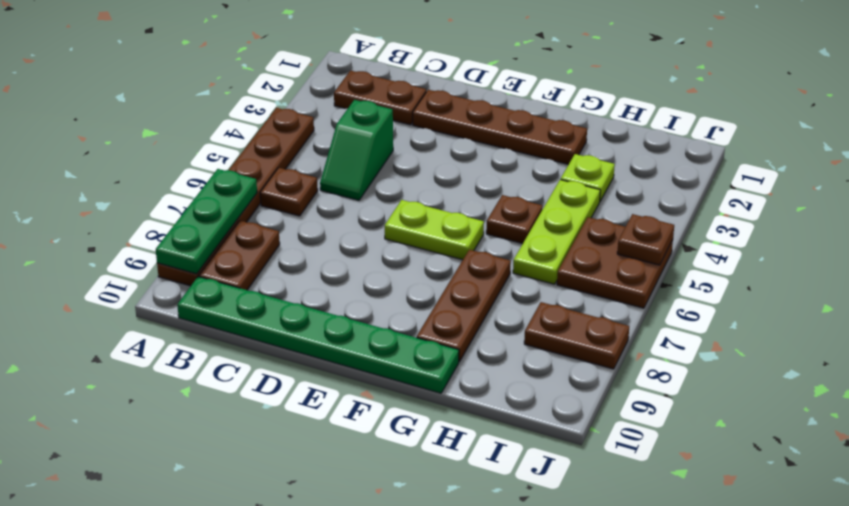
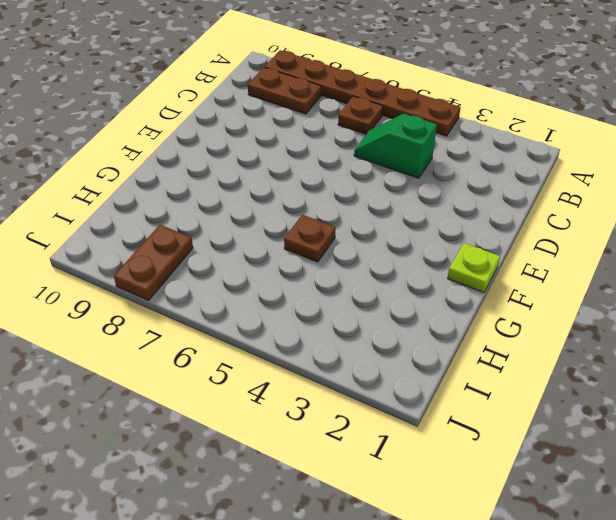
lime 1x1 plate [448,243,500,292] -> lime 1x1 plate moved to [561,154,615,201]
none -> brown 1x2 plate [334,70,426,125]
none -> green 1x6 plate [177,277,459,393]
none -> brown 1x4 plate [413,90,587,164]

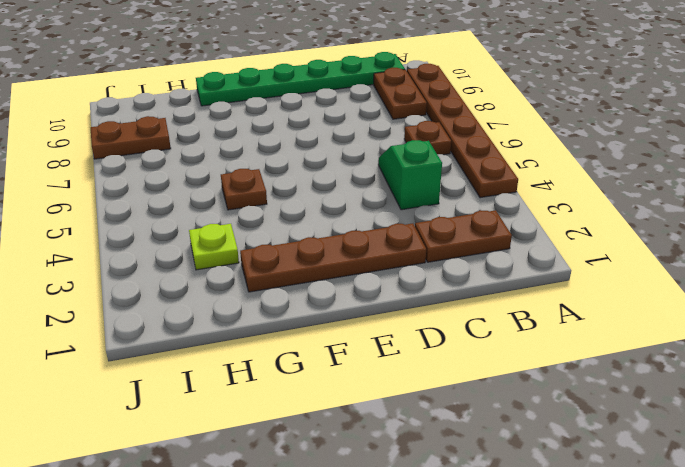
none -> lime 1x2 plate [385,200,484,260]
none -> brown 1x3 plate [417,250,511,362]
none -> lime 1x3 plate [513,180,600,284]

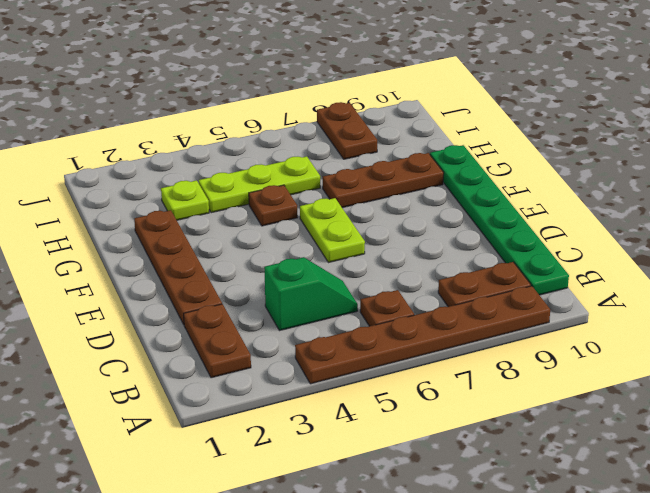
none -> brown 2x2 plate [557,217,673,308]
none -> green 1x3 plate [156,169,257,274]
none -> brown 1x1 plate [617,214,674,265]

